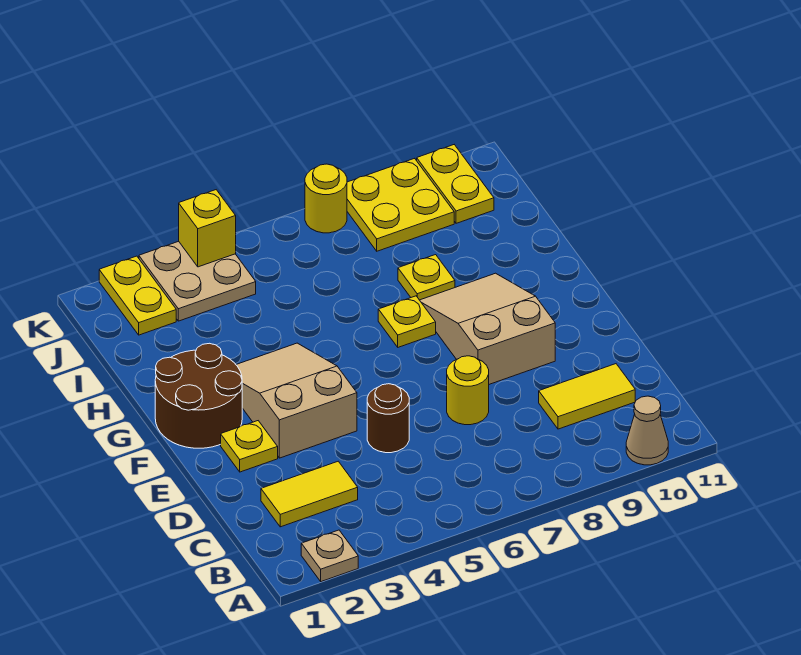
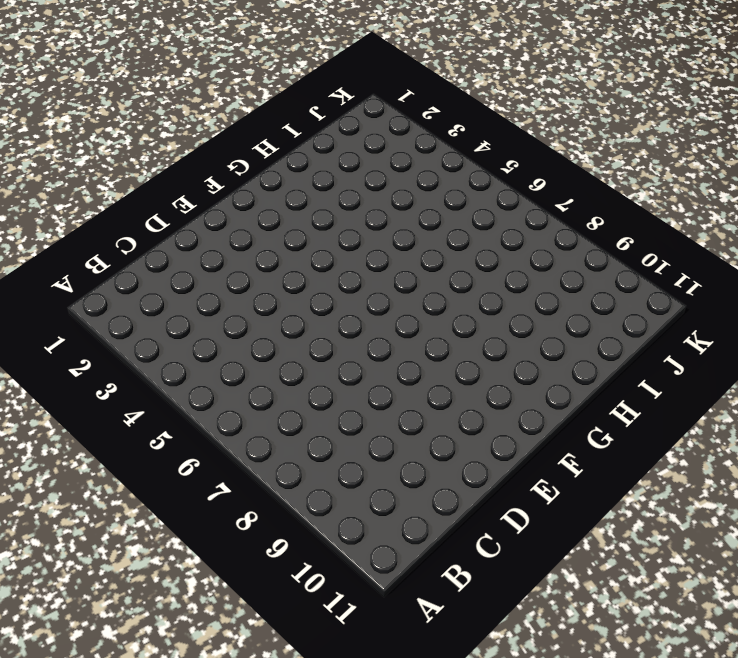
none -> tan 1x1 plate [301,530,358,582]
none -> tan 1x1 cone [626,396,668,465]
none -> yellow 1x2 tile [261,461,358,527]

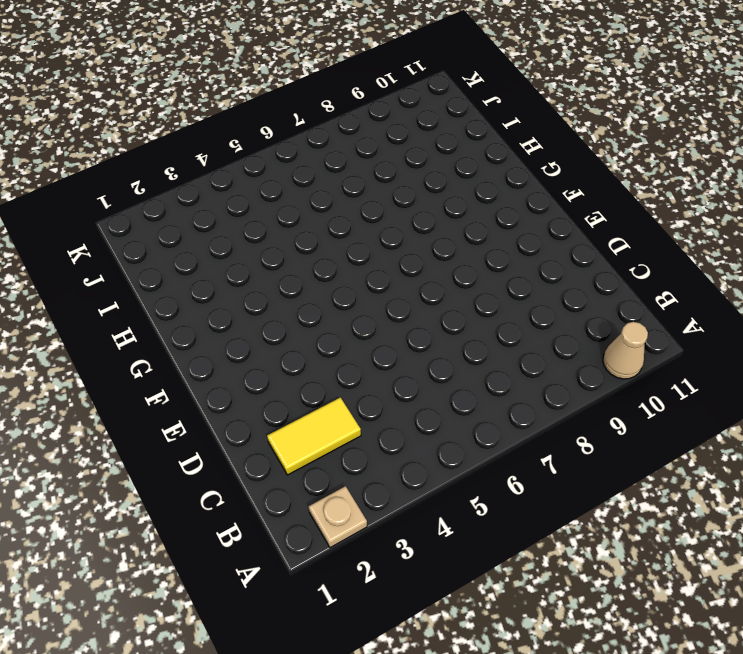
none -> yellow 1x2 tile [539,364,635,429]
none -> brown 1x1 round brick [367,384,409,453]
none -> yellow 1x1 round brick [447,356,489,425]

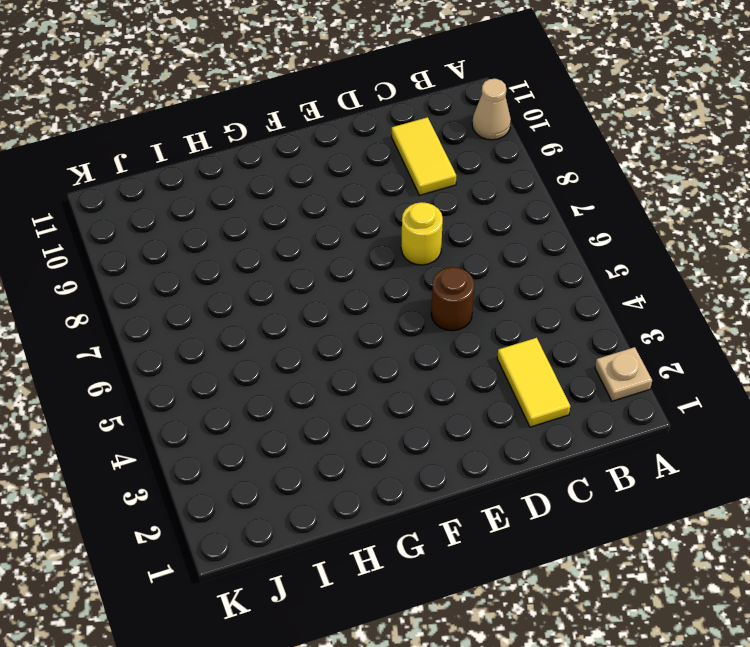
none -> yellow 1x1 plate [221,421,278,472]
none -> tan 2x3 slope [236,343,357,458]
none -> tan 2x3 slope [420,273,555,384]

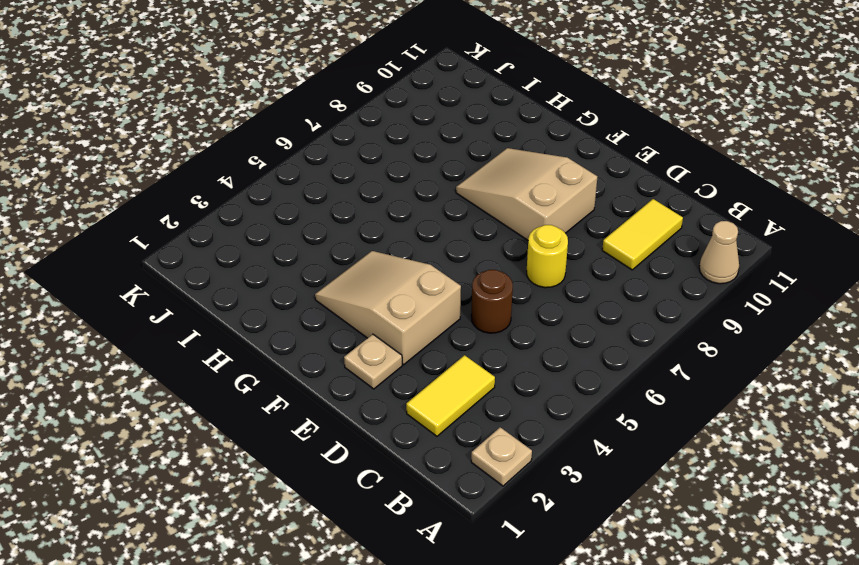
tan 1x1 plate [344,334,402,389] -> yellow 1x1 plate [221,421,278,472]
none -> brown 2x2 round brick [155,343,242,448]
none -> yellow 1x1 plate [378,296,436,347]
none -> yellow 1x1 plate [398,255,455,300]

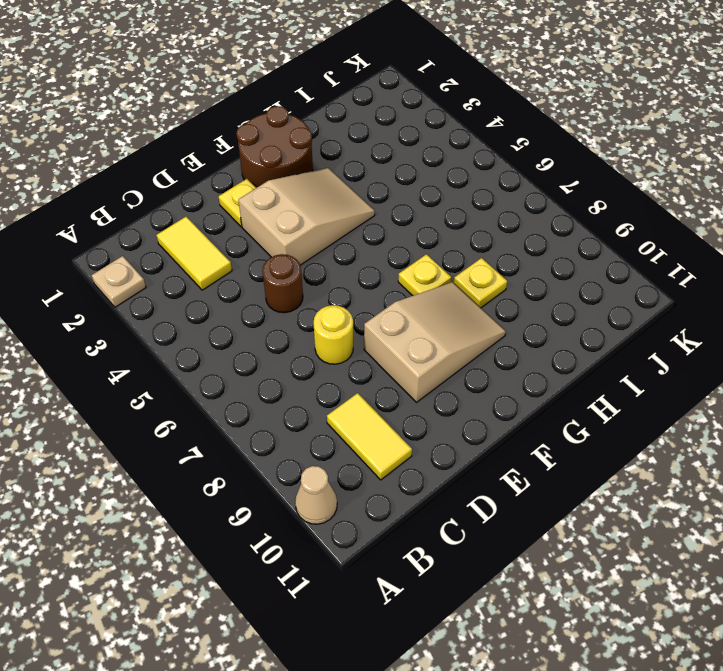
none -> yellow 1x2 plate [99,256,176,335]
none -> tan 2x2 plate [139,241,256,321]
none -> yellow 2x2 plate [347,158,454,251]

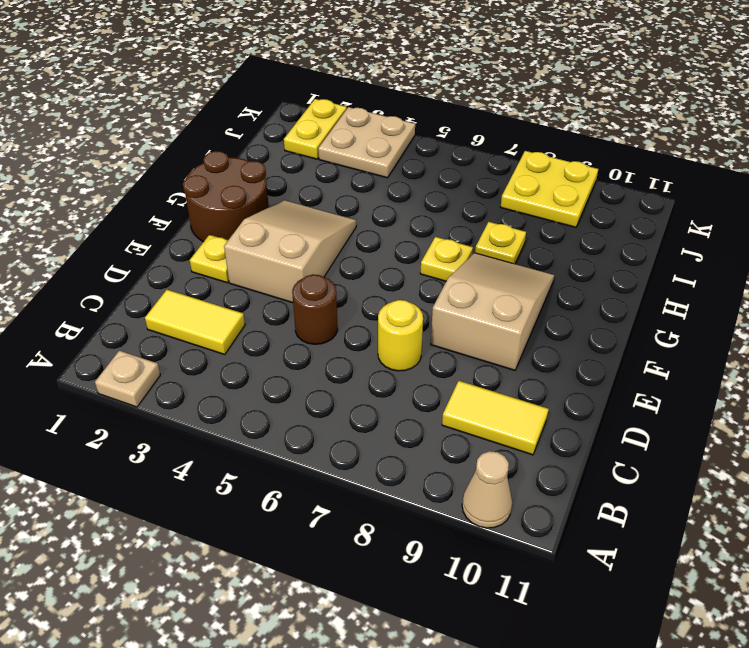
none -> yellow 1x2 plate [417,145,494,223]
none -> yellow 1x1 round brick [305,164,347,233]
none -> yellow 1x1 brick [179,190,236,267]

